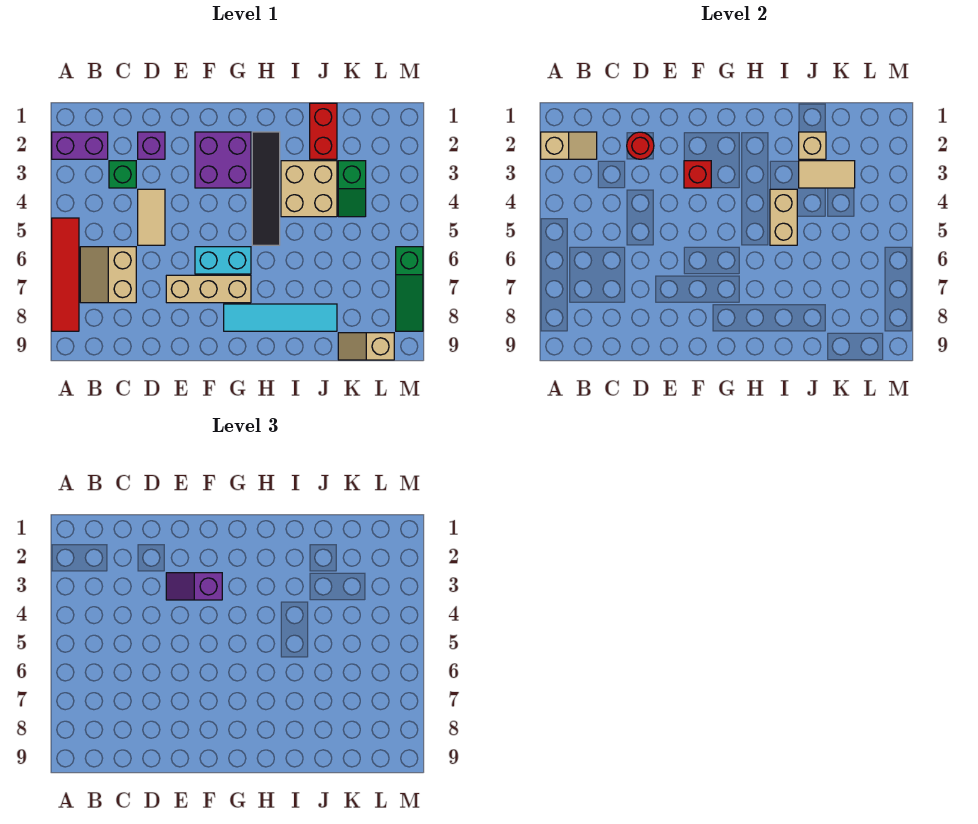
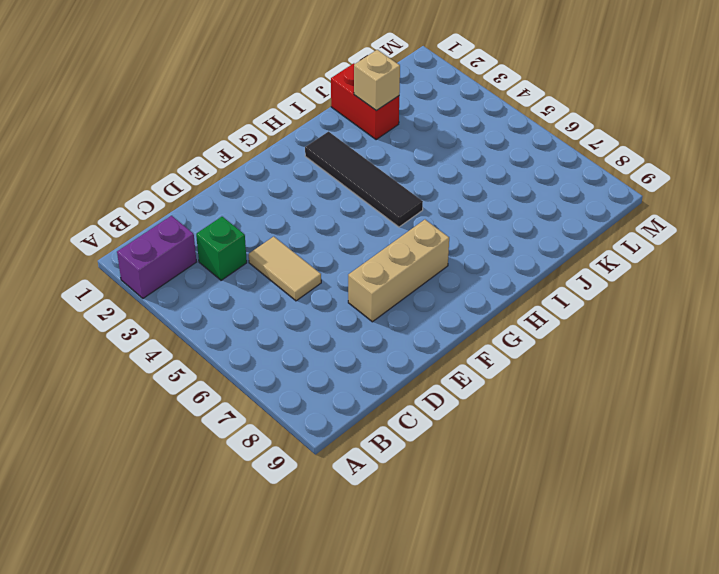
none -> red 1x4 tile [52,218,79,331]
none -> tan 2x2 slope [80,247,136,303]
none -> purple 1x1 brick [138,132,165,159]

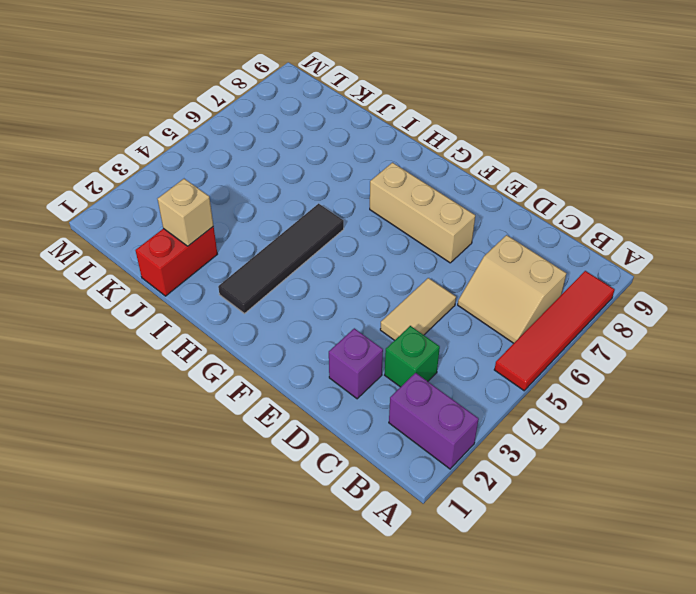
tan 2x2 slope [458,235,566,343] -> tan 2x2 slope turned to [80,247,136,303]
none -> purple 2x2 brick [195,132,251,188]
none -> cyan 1x2 brick [195,247,251,274]
none -> cyan 1x4 tile [224,304,337,331]

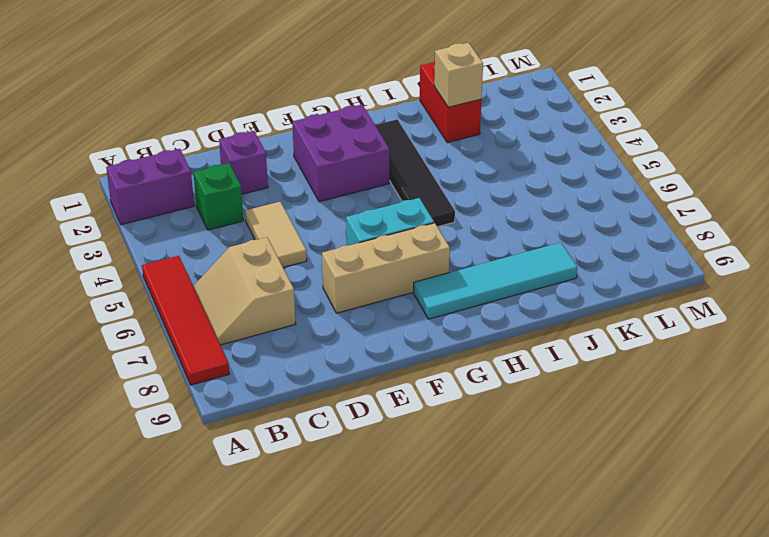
none -> tan 2x2 brick [281,161,337,217]
none -> green 1x2 slope [338,161,366,217]
none -> tan 1x2 slope [338,333,394,360]

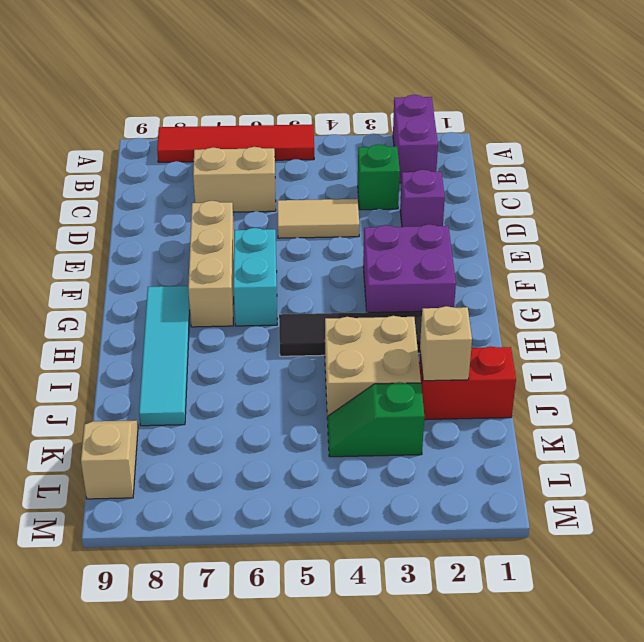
none -> green 1x3 slope [396,247,423,331]
none -> tan 1x2 slope [541,132,597,159]
none -> red 1x1 round brick [627,132,654,159]

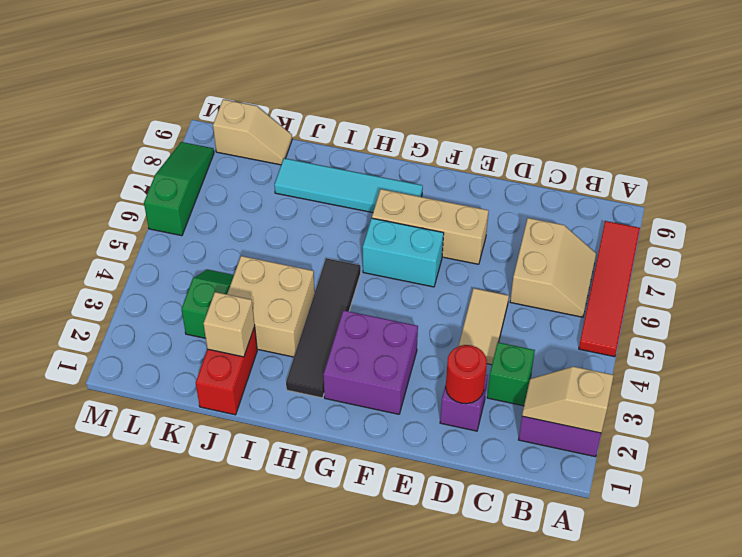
none -> red 1x1 brick [684,161,711,188]
none -> tan 1x2 brick [770,189,797,245]
none -> tan 1x2 tile [799,161,855,188]

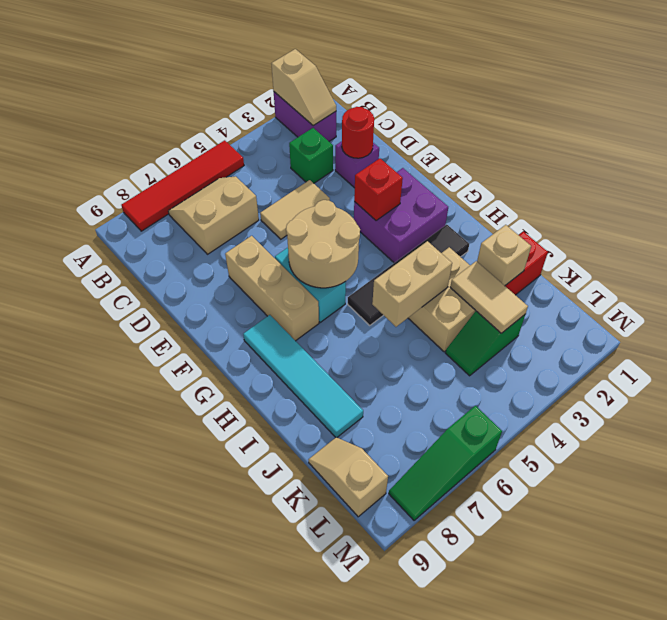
tan 2x2 round brick [286,200,360,288] -> none
none -> purple 1x2 slope [166,573,222,600]

